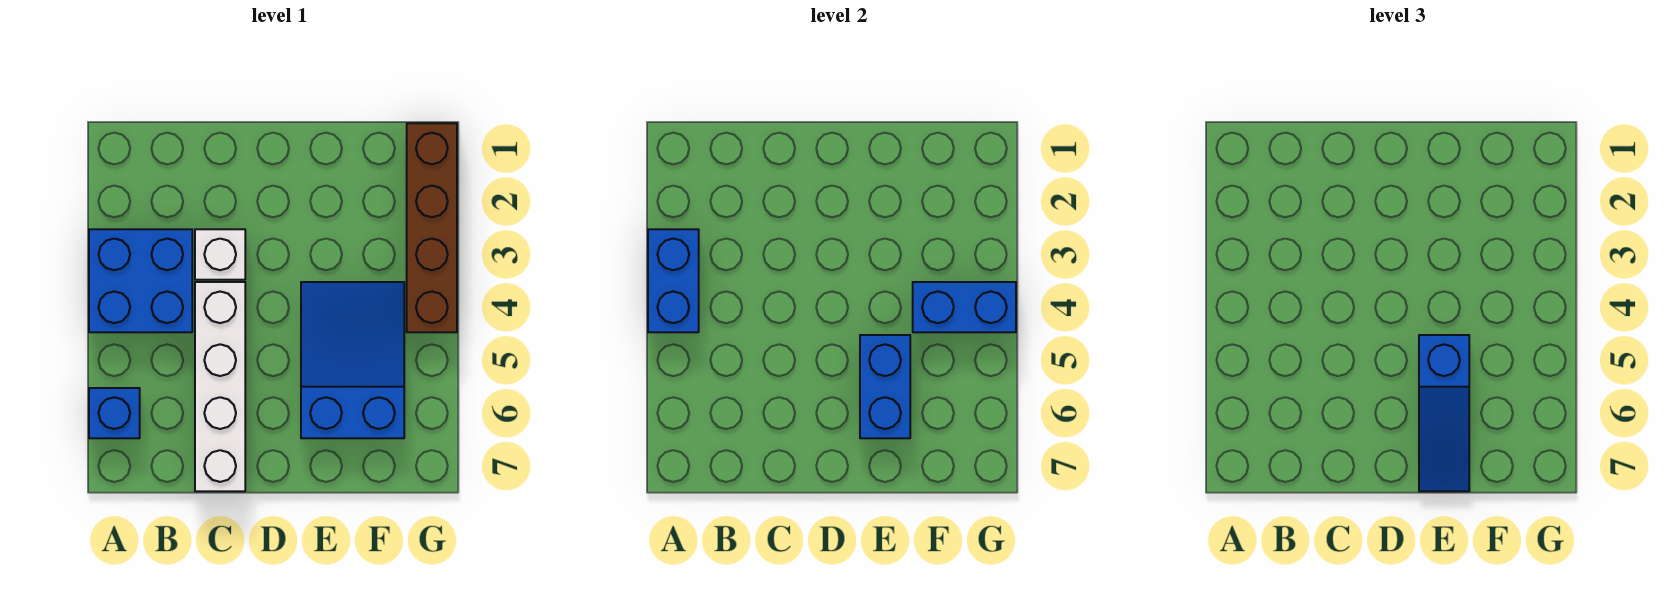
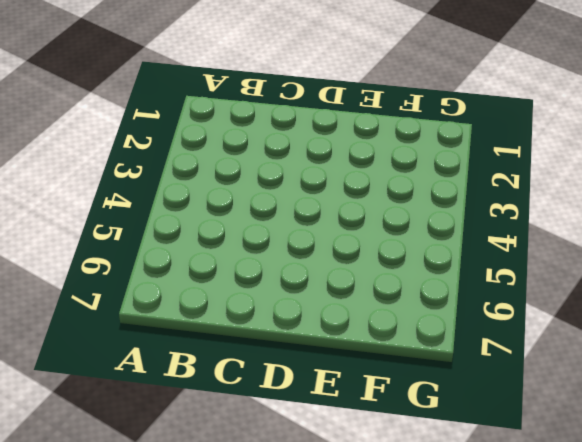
none -> blue 2x2 brick [89,229,192,332]
none -> blue 1x1 brick [89,388,140,438]

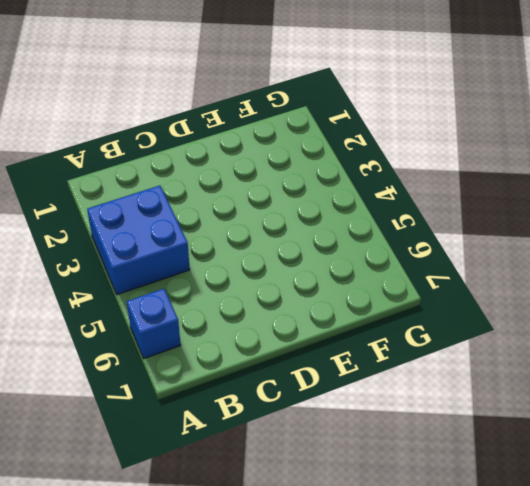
none -> white 1x1 brick [195,229,245,280]
none -> white 1x4 brick [195,282,245,491]

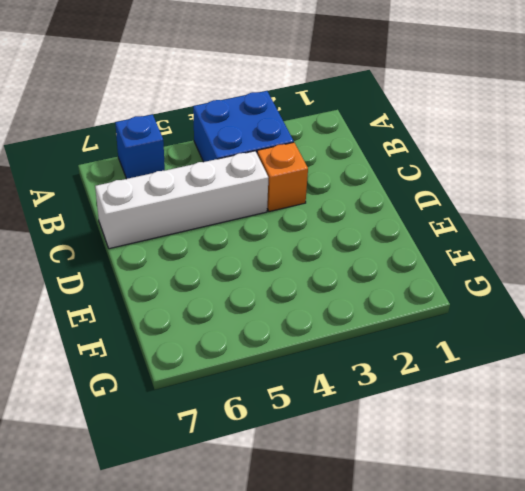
orange 1x1 brick [257,142,308,212] -> white 1x1 brick [195,229,245,280]
none -> blue 2x3 slope [301,282,404,438]
none -> brown 1x4 brick [407,123,457,332]

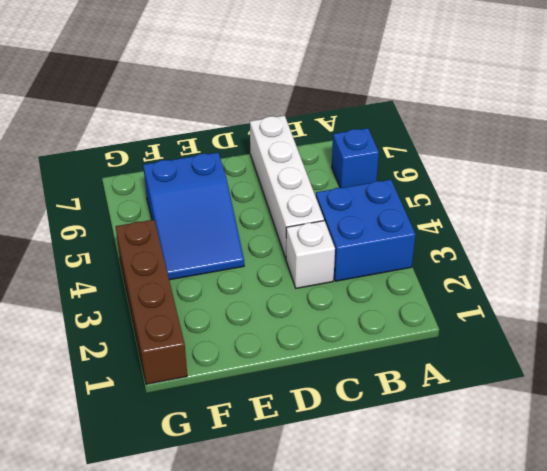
none -> blue 1x2 brick [648,229,699,332]
none -> blue 1x2 brick [860,335,910,438]

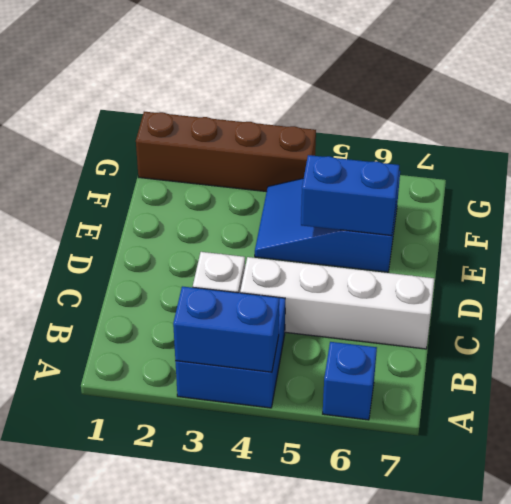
none -> blue 1x2 brick [913,282,1016,332]
none -> blue 1x3 slope [1419,335,1469,491]

